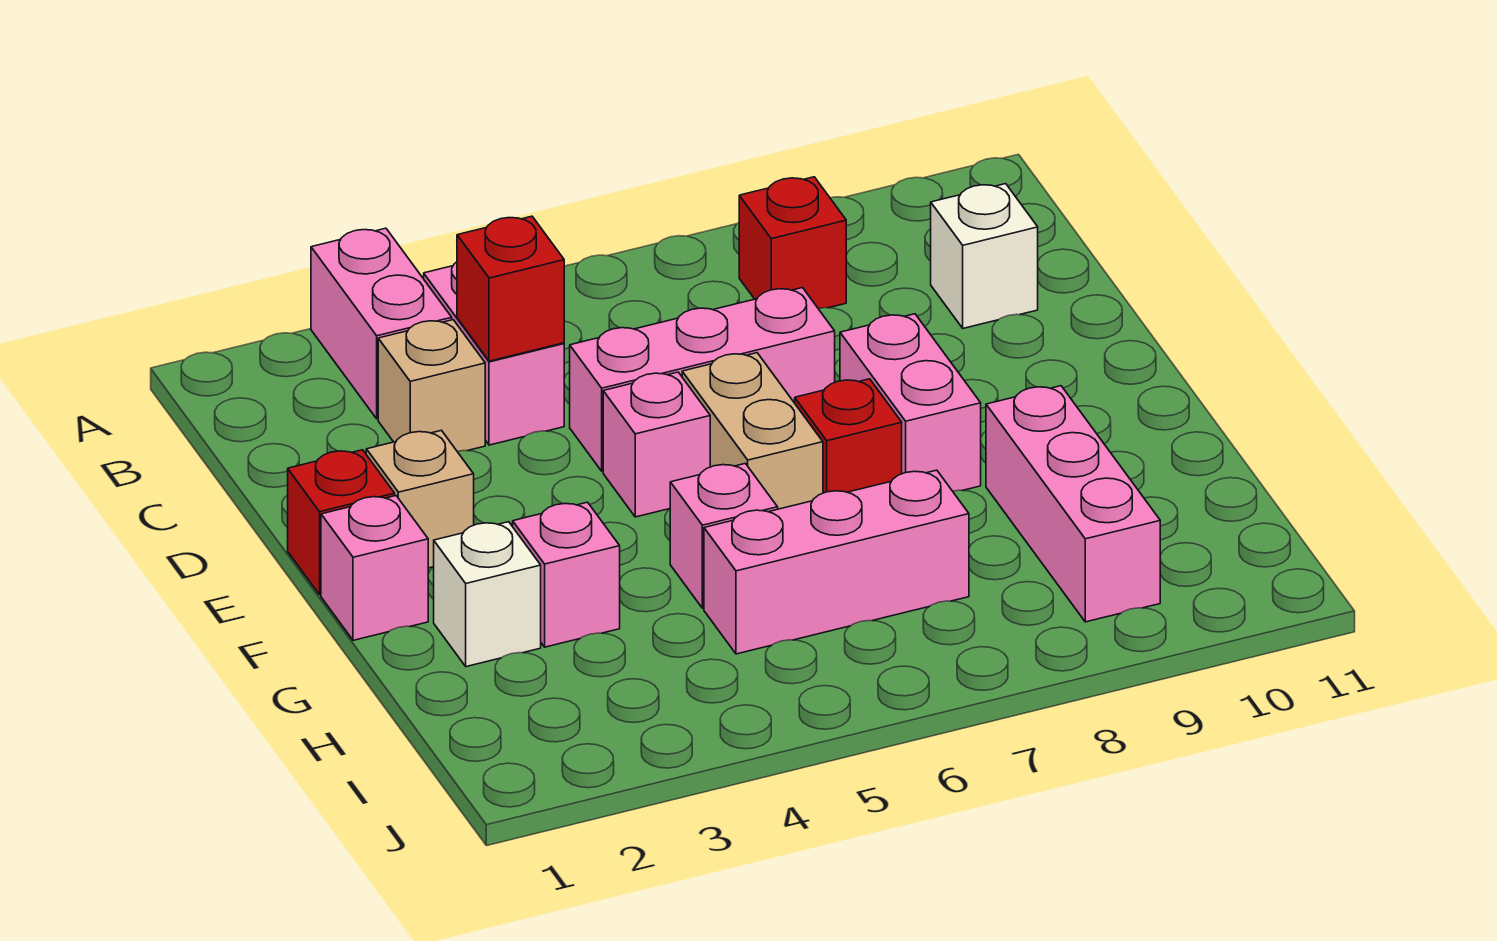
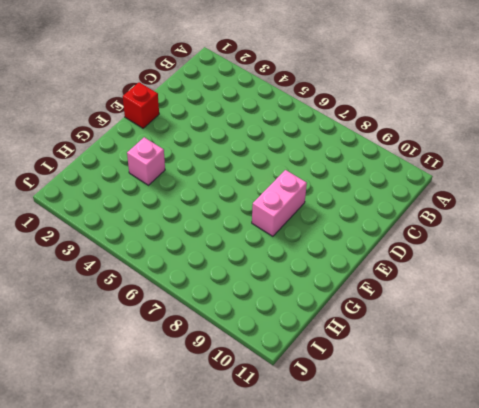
none -> pink 1x2 brick [311,228,452,419]
none -> pink 1x2 brick [424,262,564,445]
none -> red 1x1 brick [739,177,846,309]

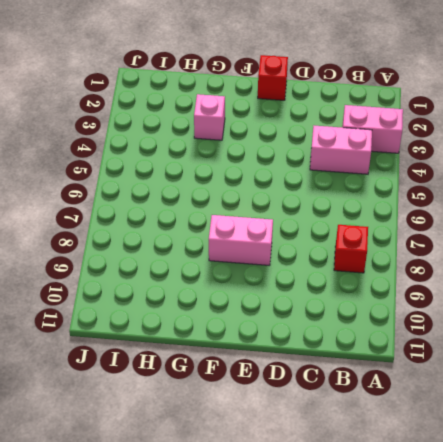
none -> tan 1x1 brick [378,320,485,451]
none -> white 1x1 brick [931,184,1038,328]
none -> pink 1x3 brick [570,288,835,471]

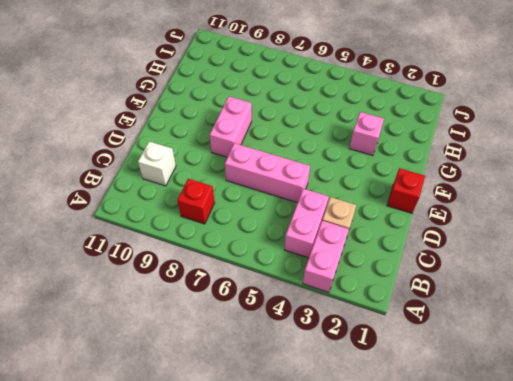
none -> tan 1x1 brick [366,430,474,568]
none -> pink 1x1 brick [603,372,710,517]
none -> tan 1x2 brick [682,353,823,509]

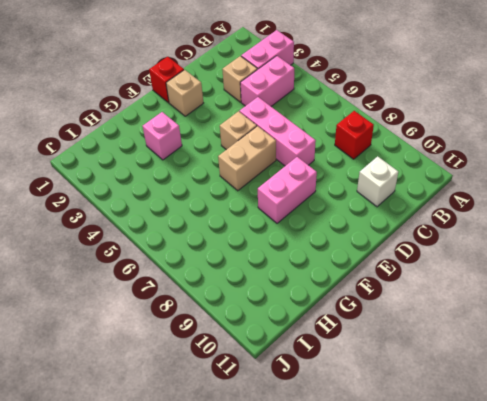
tan 1x1 brick [220,111,257,150] -> pink 1x1 brick [603,372,710,517]
none -> pink 1x1 brick [321,496,428,640]
none -> red 1x1 brick [795,379,902,493]
none -> white 1x1 brick [434,522,541,667]

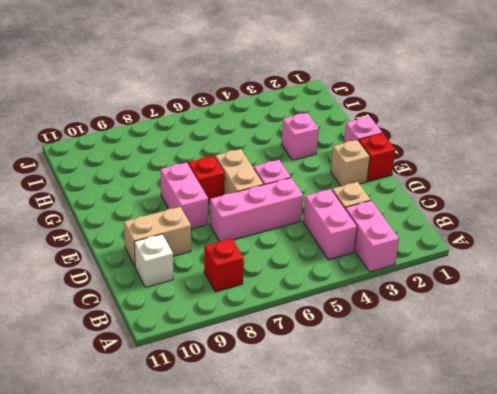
tan 1x2 brick [124,207,191,266] -> none
none -> white 1x1 brick [434,522,541,667]
none -> pink 1x1 brick [670,463,778,608]
none -> pink 1x3 brick [986,386,1160,622]

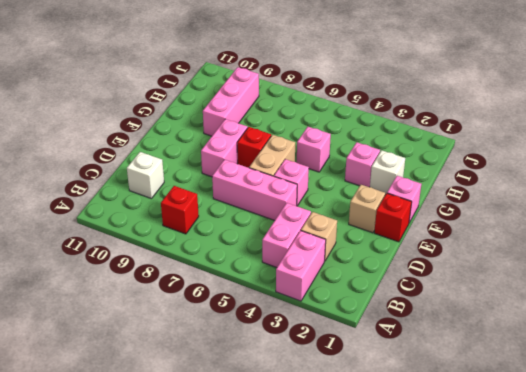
none -> pink 1x3 brick [704,470,969,654]
none -> red 1x1 brick [457,216,564,361]

